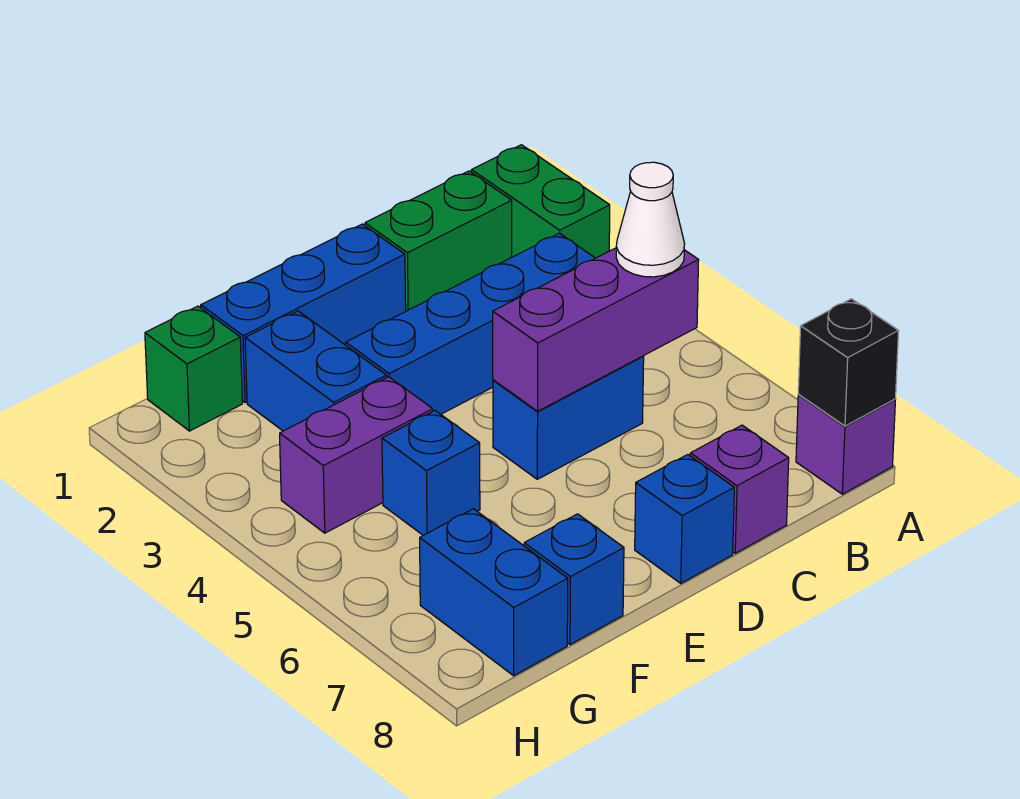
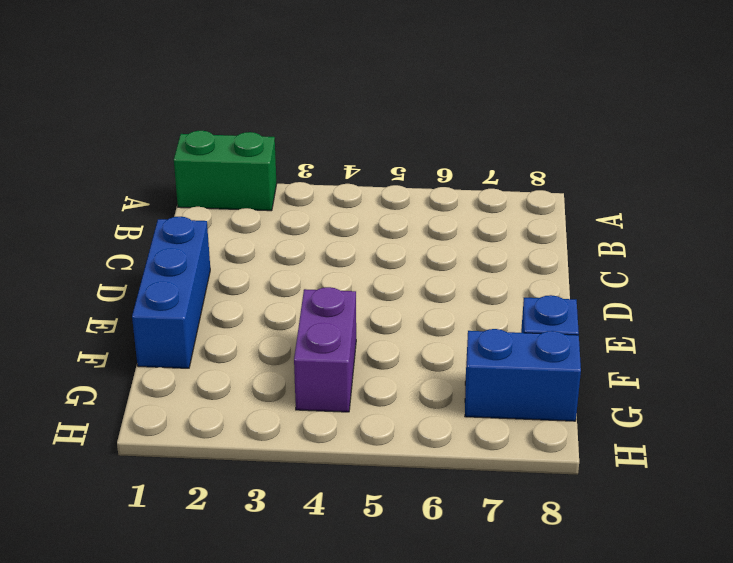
none -> purple 1x1 brick [796,395,895,494]
none -> green 1x2 brick [365,171,512,311]
none -> blue 1x4 brick [346,233,595,414]

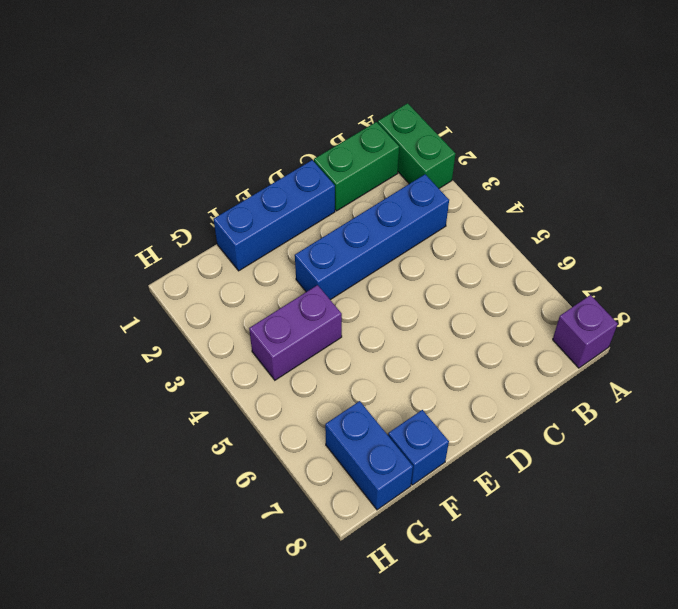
none -> blue 1x2 brick [493,356,644,479]
none -> purple 1x1 brick [690,425,789,553]
none -> blue 1x1 brick [635,455,734,583]

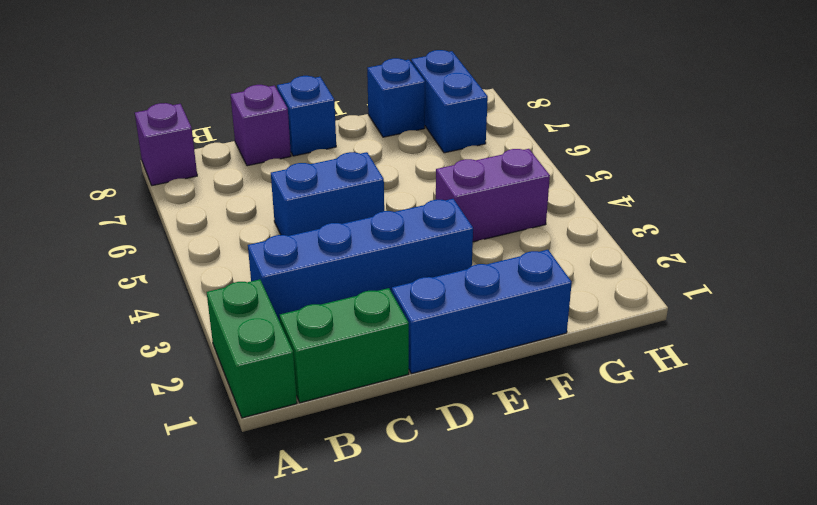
none -> blue 1x2 brick [245,311,387,431]
none -> blue 1x1 brick [382,411,480,535]
none -> green 1x1 brick [145,306,242,431]

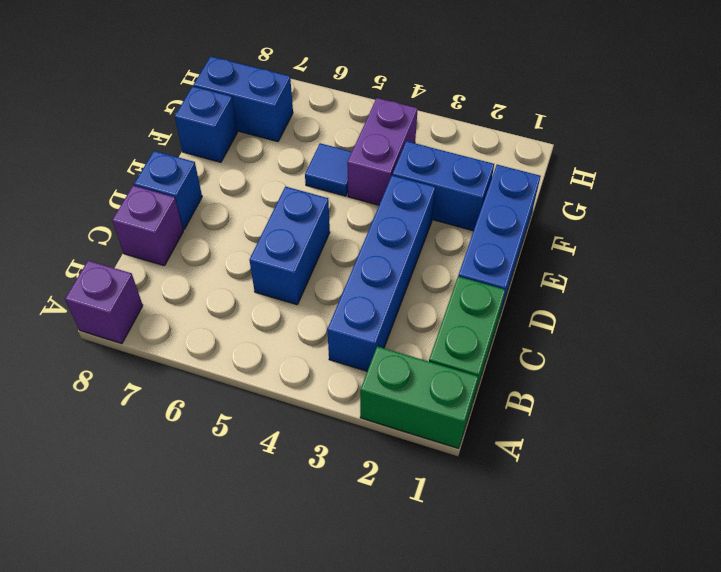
blue 1x1 tile [305,143,352,196] -> blue 1x1 brick [382,411,480,535]
none -> green 1x1 brick [145,306,242,431]
none -> black 1x1 brick [798,299,899,426]
none -> purple 1x3 brick [493,248,699,411]

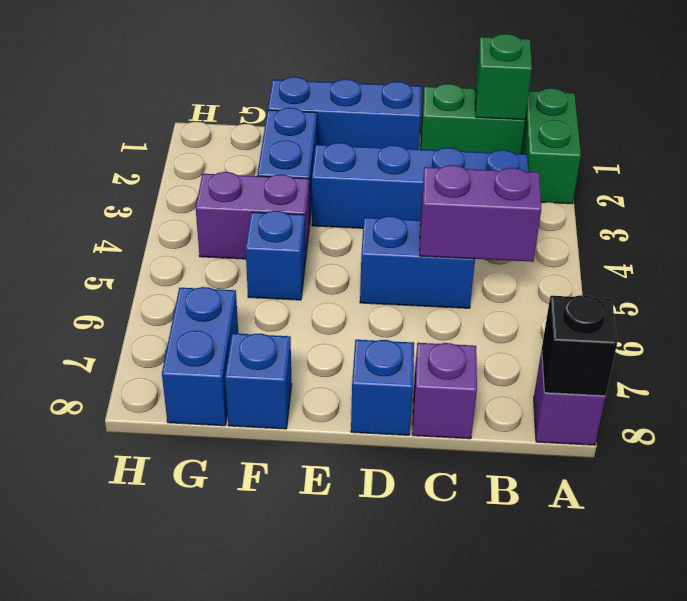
green 1x1 brick [475,34,532,120] -> green 1x1 brick moved to [145,306,242,431]
purple 1x2 brick [420,165,541,262] -> purple 1x3 brick [493,248,699,411]
none -> white 1x1 cone [616,162,685,277]

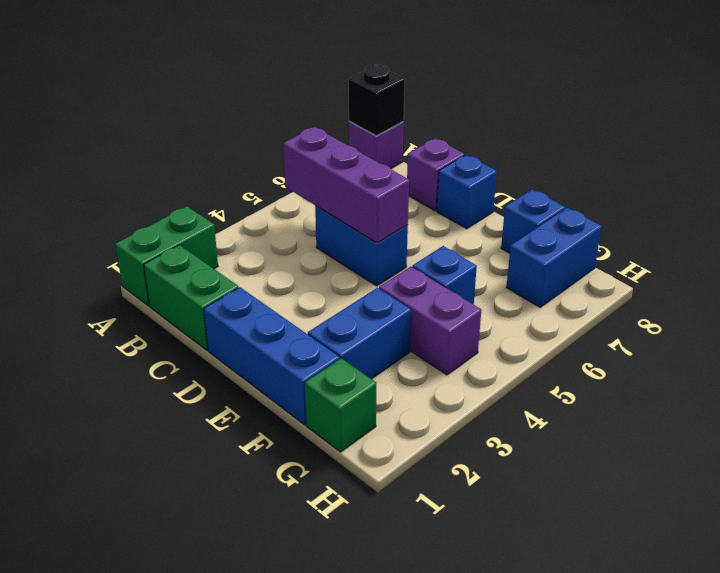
none -> blue 1x4 brick [346,233,595,414]
none -> white 1x1 cone [616,162,685,277]

